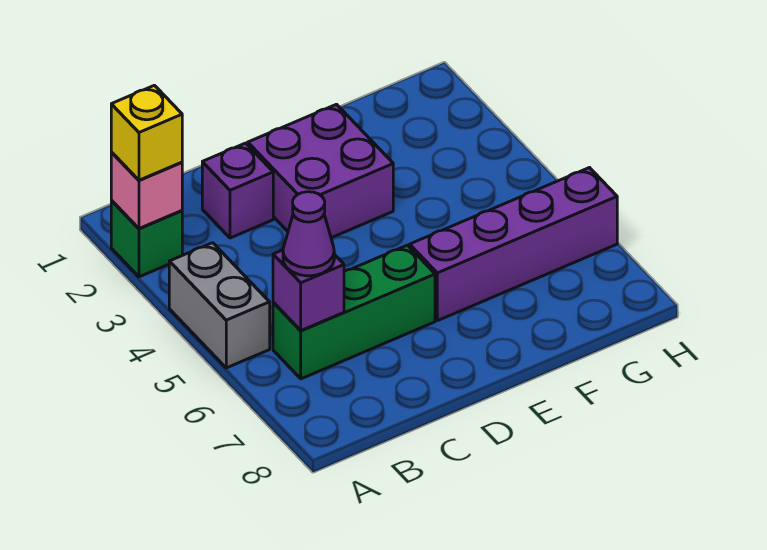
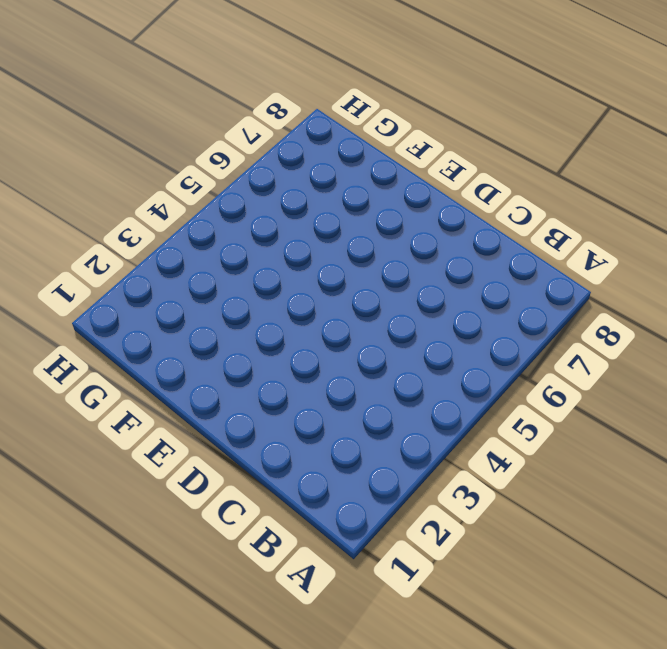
none -> green 1x1 brick [111,201,182,277]
none -> grey 1x2 brick [169,243,270,368]

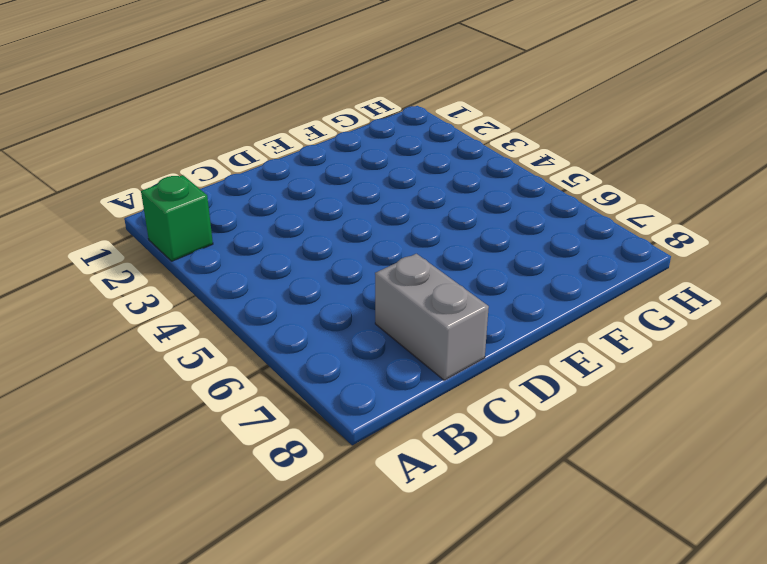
grey 1x2 brick [375,254,489,380] -> grey 1x2 brick moved to [169,243,270,368]
none -> green 1x3 brick [273,245,435,379]
none -> purple 1x1 brick [202,143,273,238]

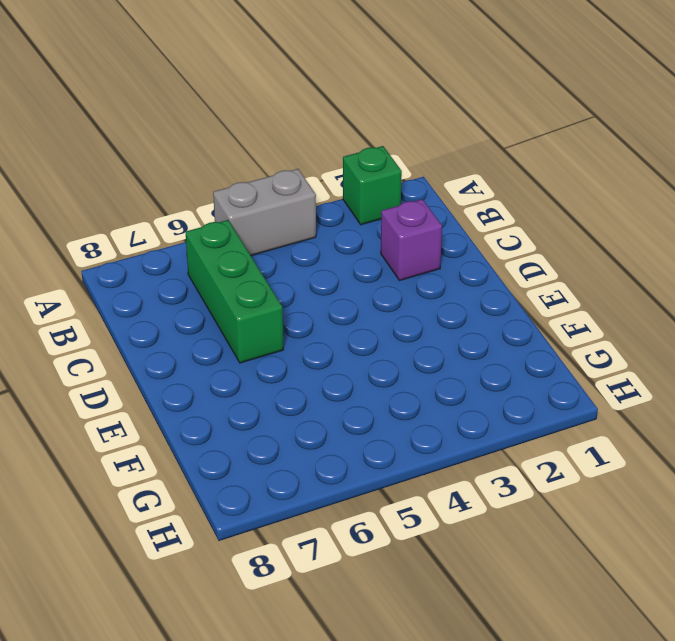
none -> purple 2x2 brick [248,104,393,238]
none -> purple 1x4 brick [410,168,617,321]

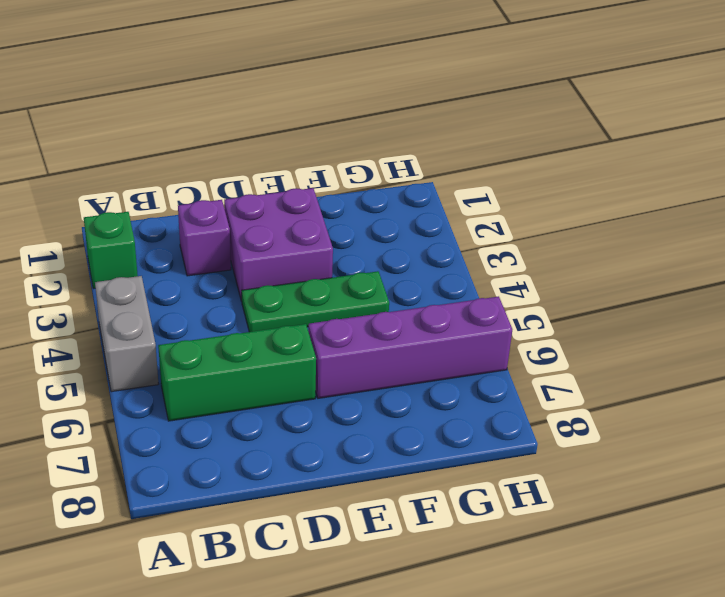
green 1x3 plate [242,271,389,332] -> none
none -> pink 1x1 brick [111,152,182,229]
none -> purple 1x1 brick [273,250,344,330]

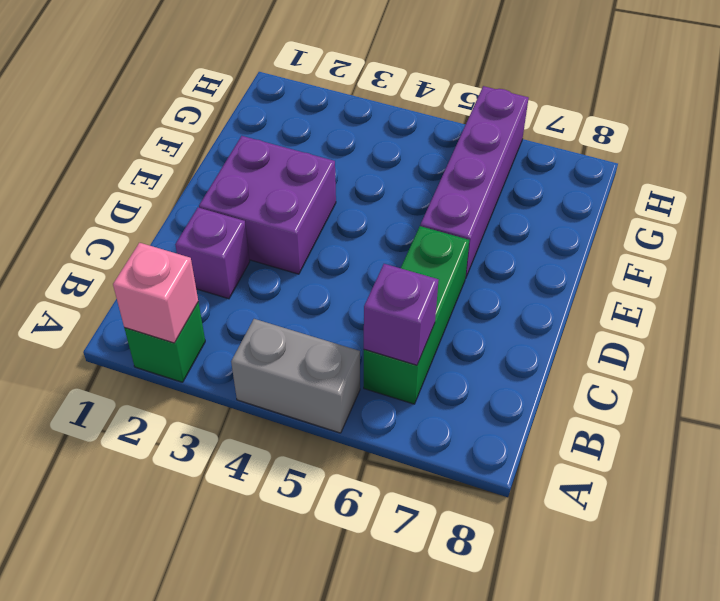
none -> yellow 1x1 brick [111,85,182,180]
none -> purple 1x1 cone [283,192,334,276]

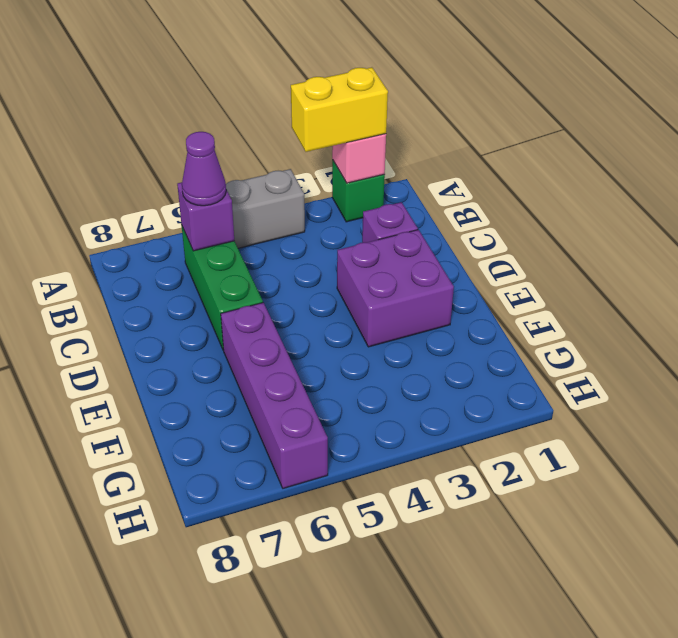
yellow 1x2 brick [291,67,388,152] -> yellow 1x1 brick [111,85,182,180]

